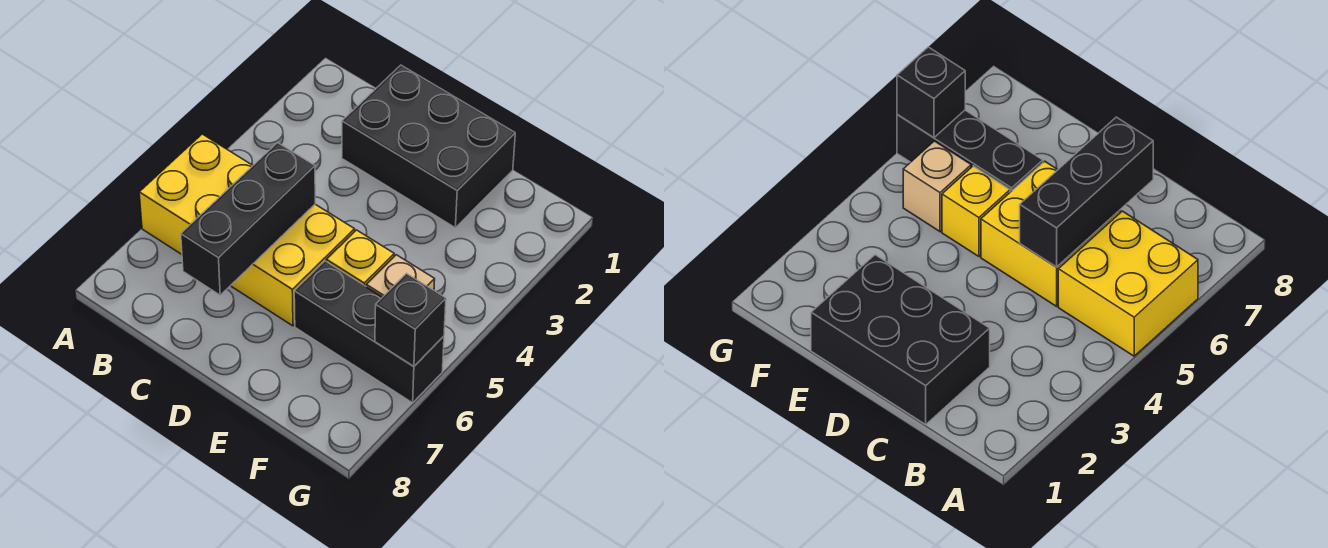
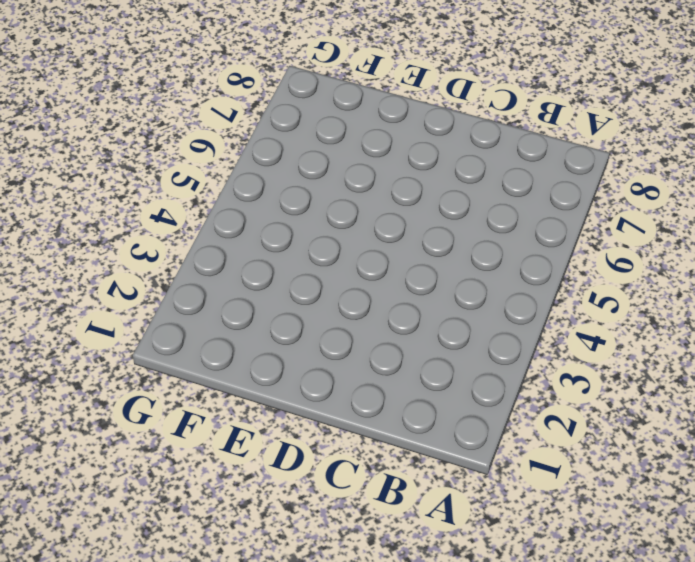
none -> yellow 2x2 brick [139,134,253,254]
none -> black 2x3 brick [342,65,515,228]

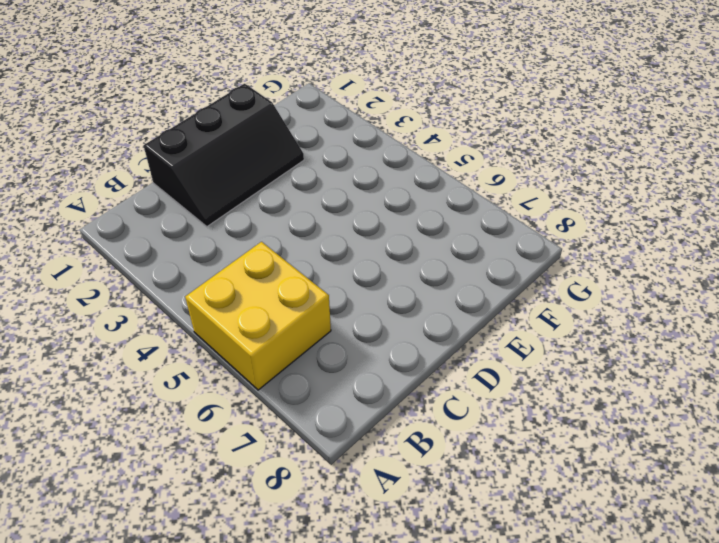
black 2x3 slope [144,84,304,227] -> black 2x3 brick [342,65,515,228]
none -> yellow 2x2 brick [231,204,355,326]
none -> yellow 1x1 brick [326,230,394,286]

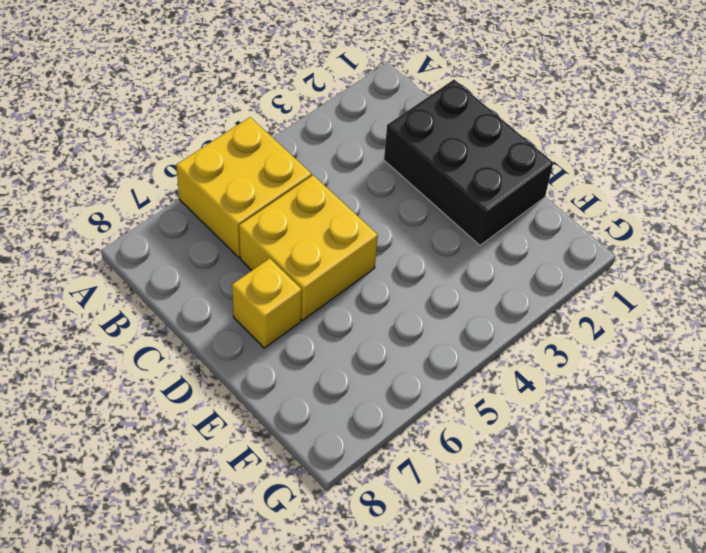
yellow 1x1 brick [232,258,302,348] -> yellow 1x1 brick moved to [326,230,394,286]
none -> black 1x3 brick [294,261,444,403]
none -> tan 1x1 brick [366,255,435,297]

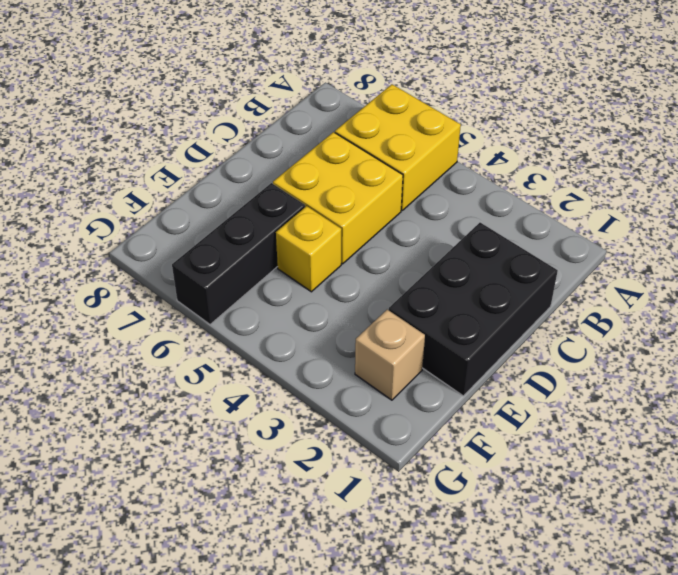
tan 1x1 brick [355,310,425,400] -> tan 1x1 brick moved to [366,255,435,297]
none -> black 1x3 brick [181,143,315,295]
none -> black 1x1 brick [375,274,446,366]

